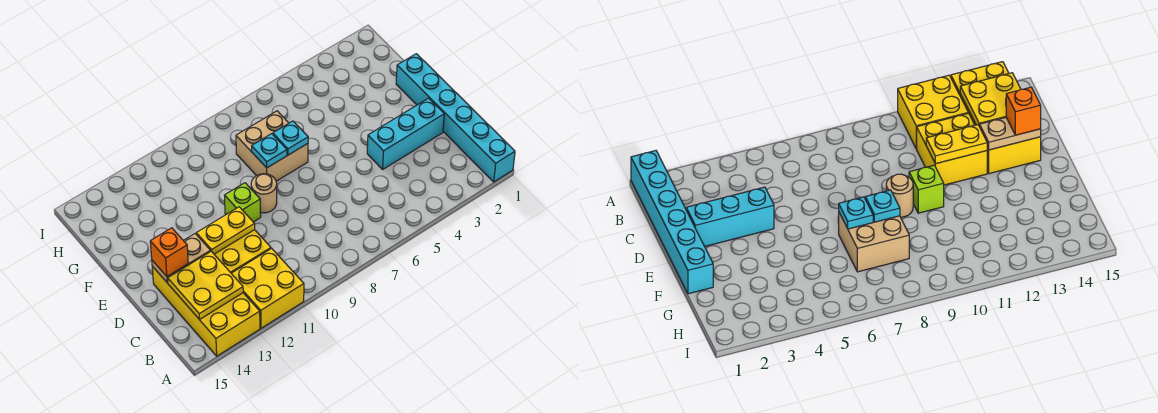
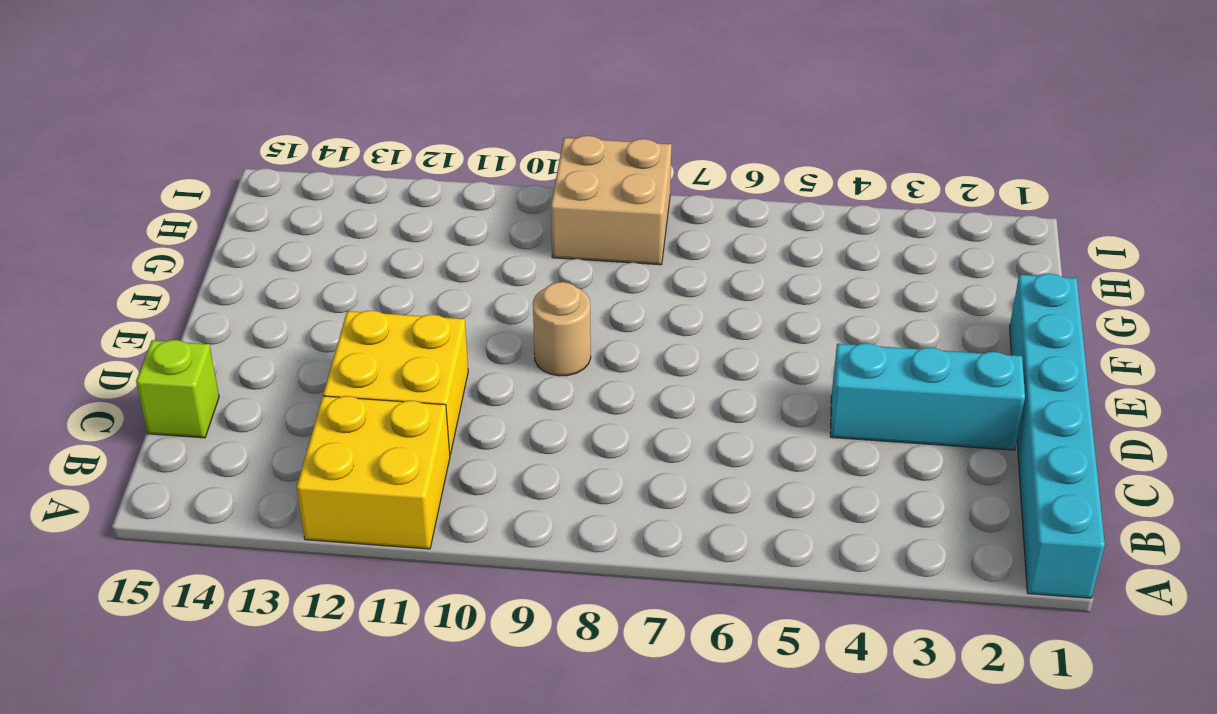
lime 1x1 brick [136,340,219,438] -> lime 1x1 brick moved to [225,183,261,222]
tan 2x2 brick [551,136,672,265] -> tan 2x2 brick moved to [236,111,308,181]
none -> yellow 2x4 brick [152,266,260,356]
none -> yellow 2x2 plate [168,251,243,320]
none -> yellow 1x2 plate [196,207,255,254]

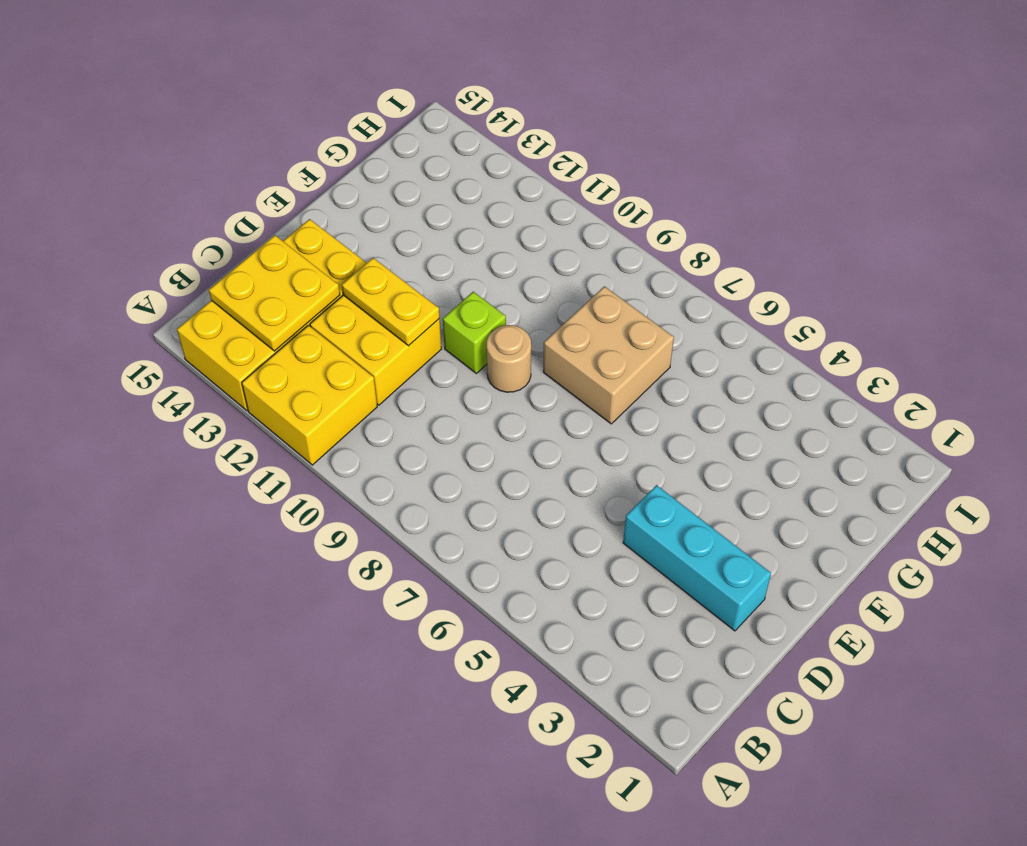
none -> cyan 1x6 brick [396,54,515,182]
none -> tan 1x2 plate [152,234,211,283]
none -> cyan 1x1 plate [273,121,308,155]

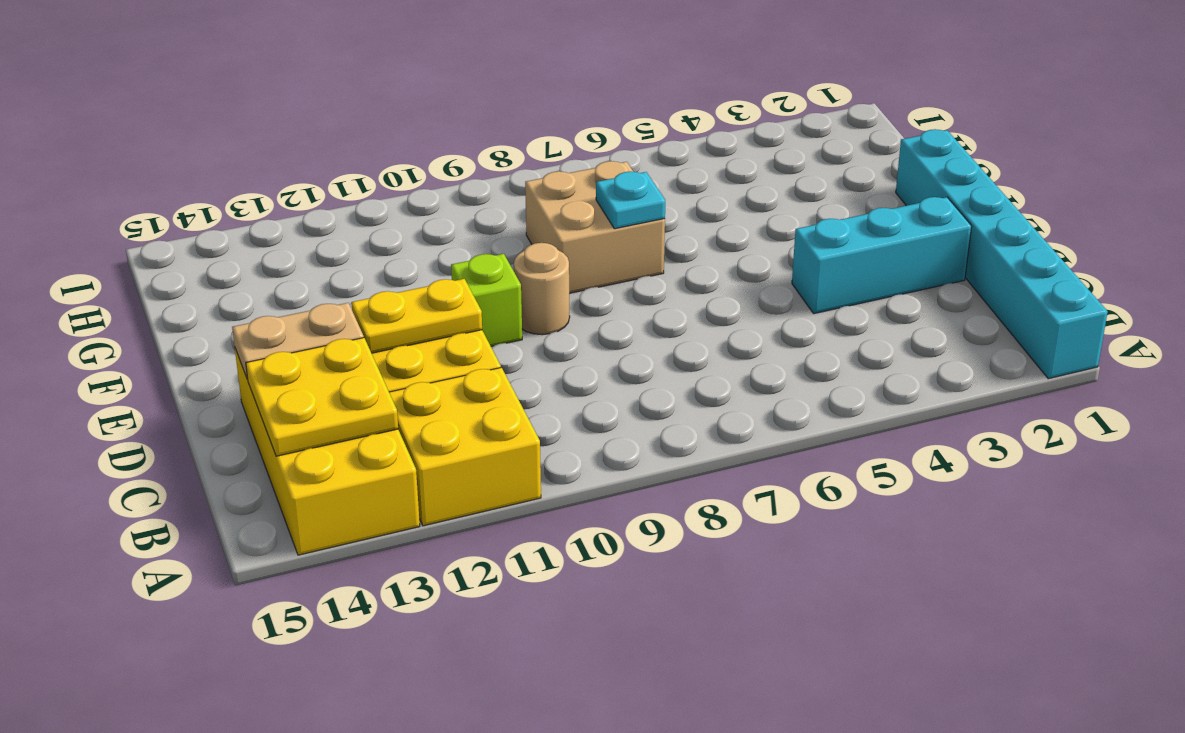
none -> cyan 1x1 plate [252,134,287,168]
none -> orange 1x1 brick [150,228,188,276]

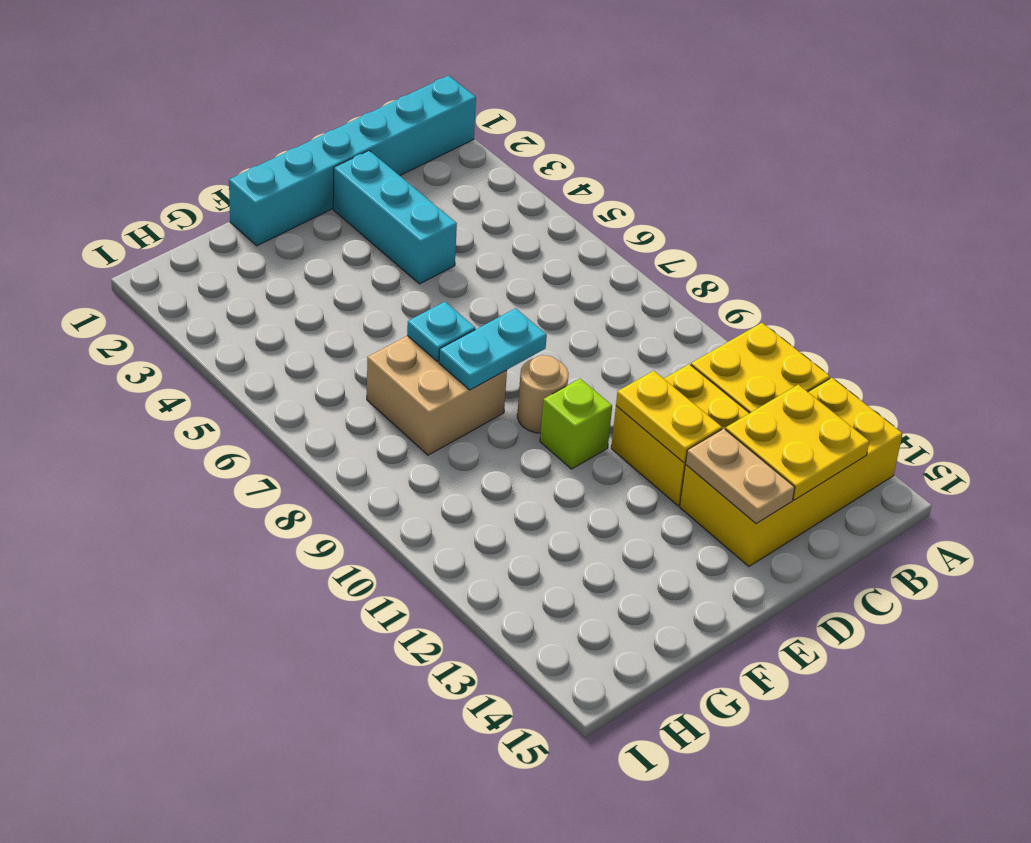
cyan 1x2 plate [439,308,547,390] -> cyan 1x1 plate [252,134,287,168]
none -> orange 1x1 brick [150,228,188,276]

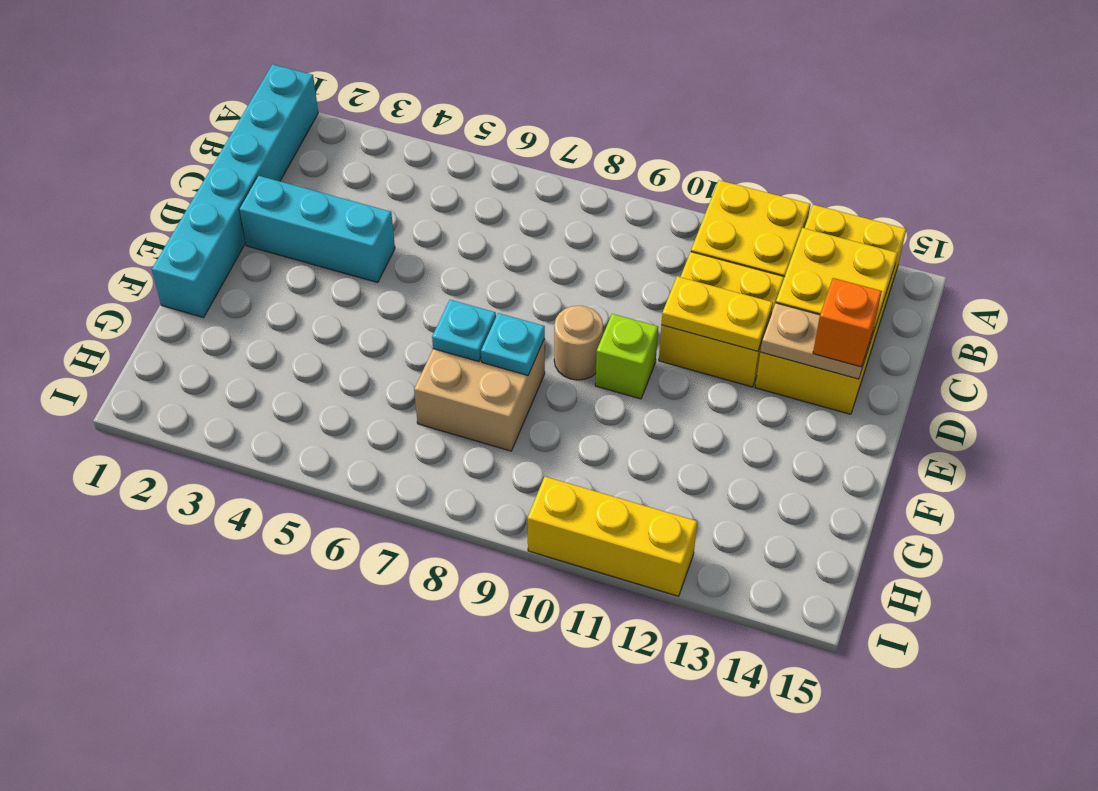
yellow 1x3 brick [527,477,697,596] -> none

